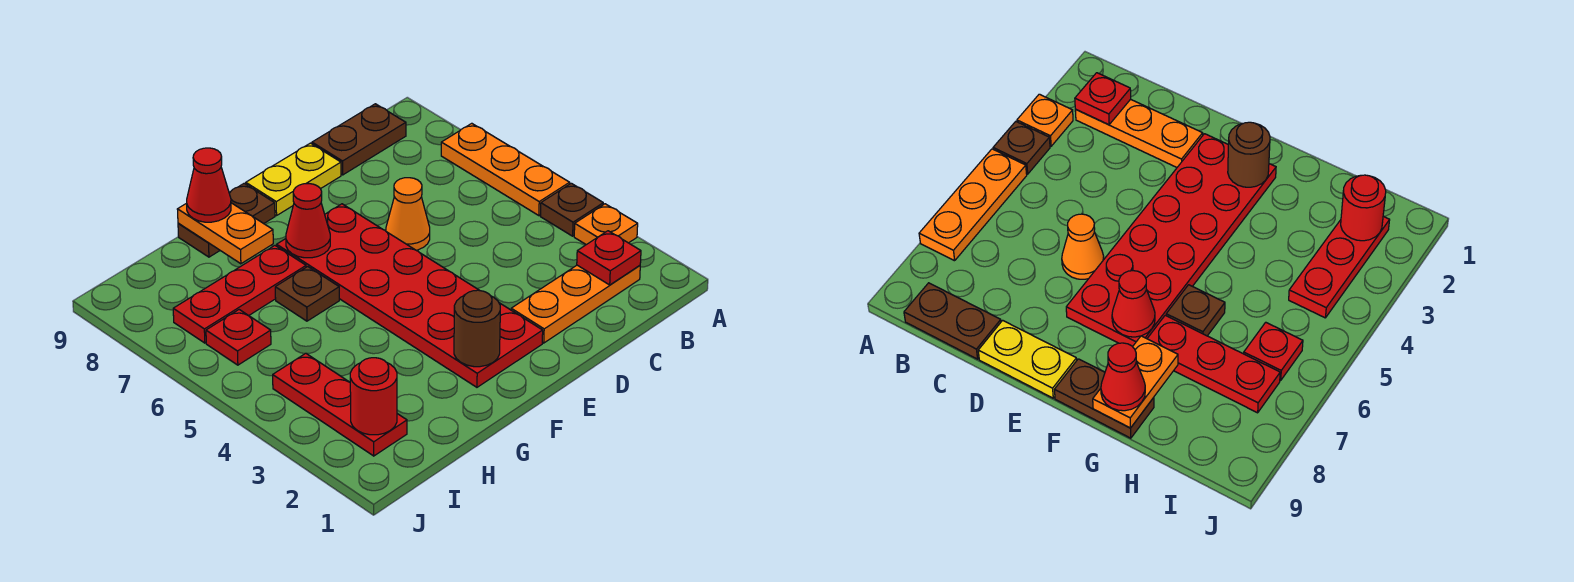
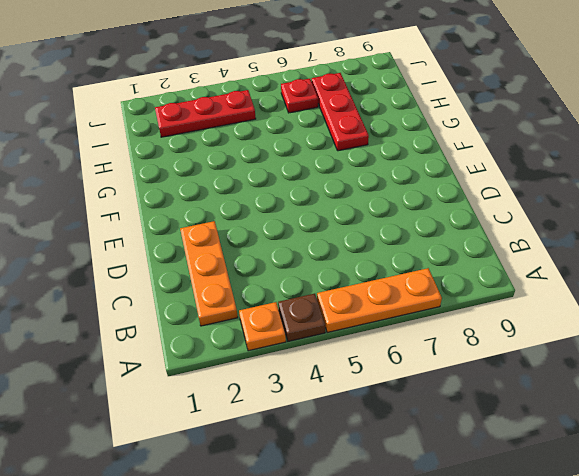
none -> brown 1x2 plate [312,104,406,175]
none -> orange 1x1 cone [386,178,430,250]
none -> yellow 1x2 plate [246,143,341,216]

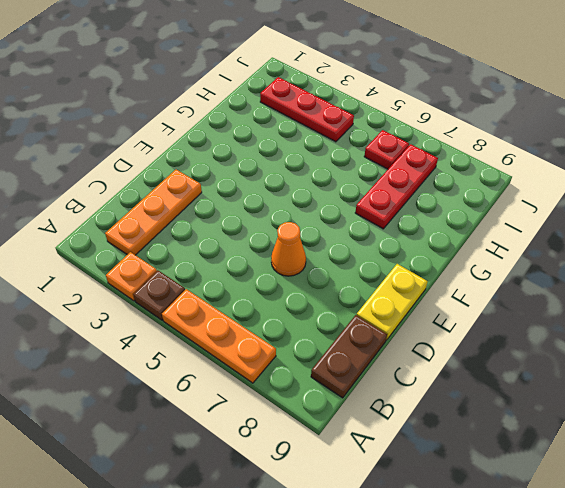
none -> red 2x6 plate [277,204,543,387]
none -> brown 1x2 plate [178,184,275,257]
none -> brown 1x1 plate [275,267,339,321]

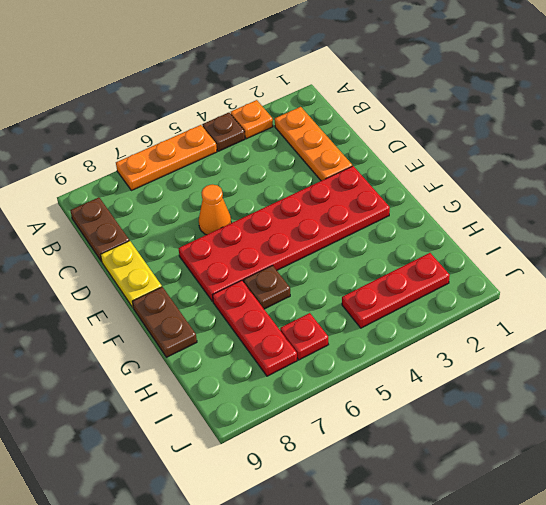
none -> red 1x1 plate [577,231,641,285]
none -> brown 1x1 round brick [454,290,500,367]
none -> red 1x1 cone [286,184,330,258]

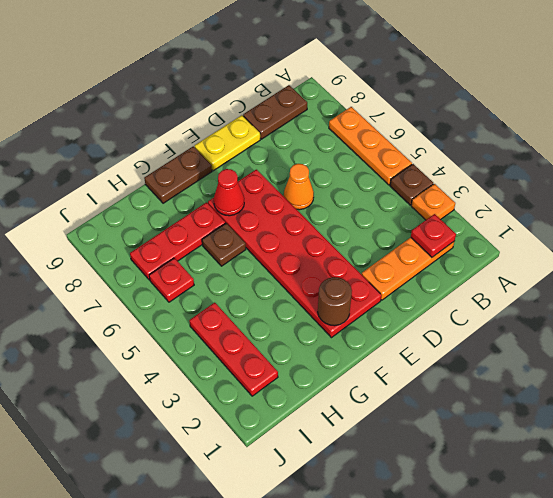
none -> orange 1x2 plate [177,203,273,264]
none -> red 1x1 round brick [350,358,397,435]
none -> red 1x1 cone [187,148,231,222]

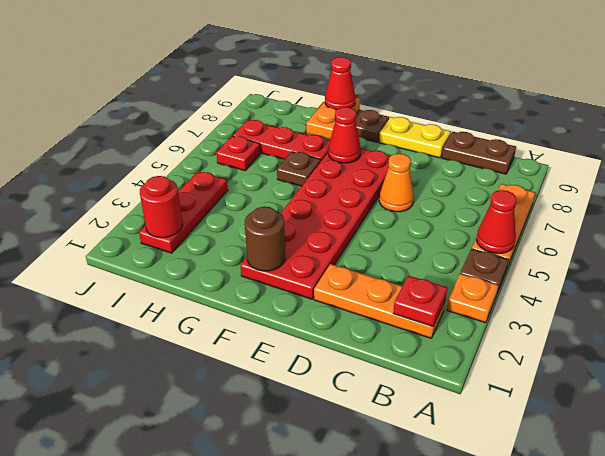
red 1x1 cone [476,190,516,254] -> none

